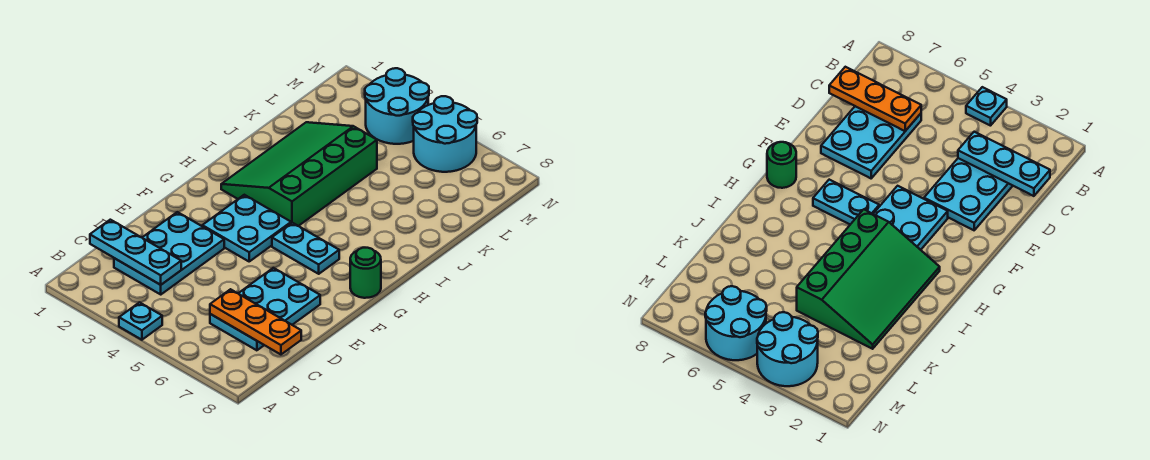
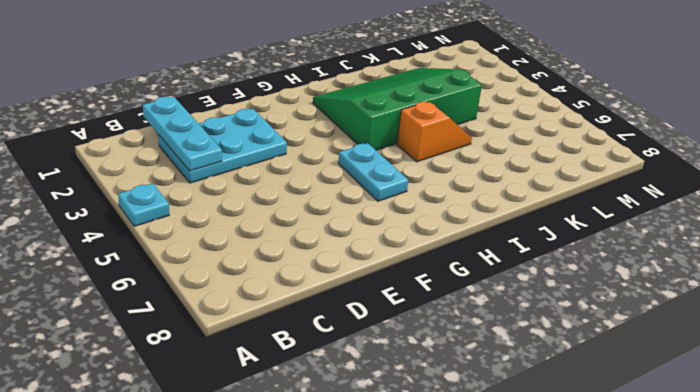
orange 1x2 slope [397,102,472,162] -> none
none -> cyan 2x3 plate [210,268,320,350]
none -> cyan 2x2 plate [202,195,291,261]

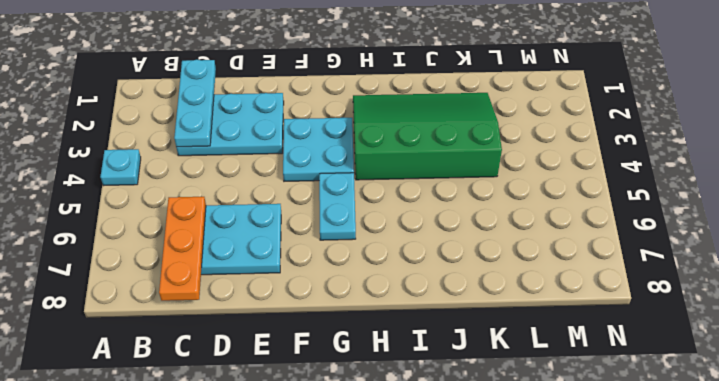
none -> green 1x1 round brick [350,248,381,298]
none -> cyan 2x2 round brick [365,68,429,144]

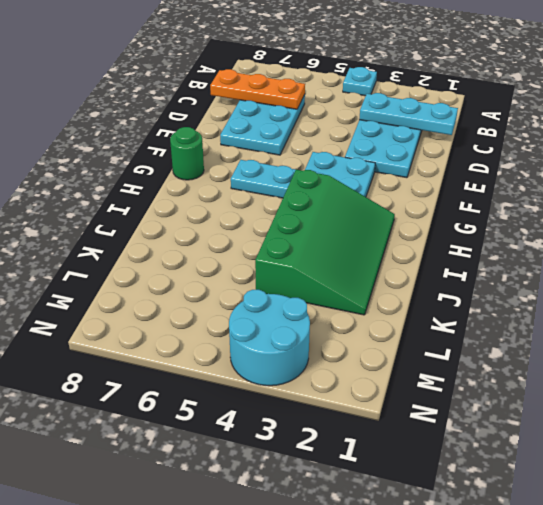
none -> cyan 2x2 round brick [413,96,477,172]

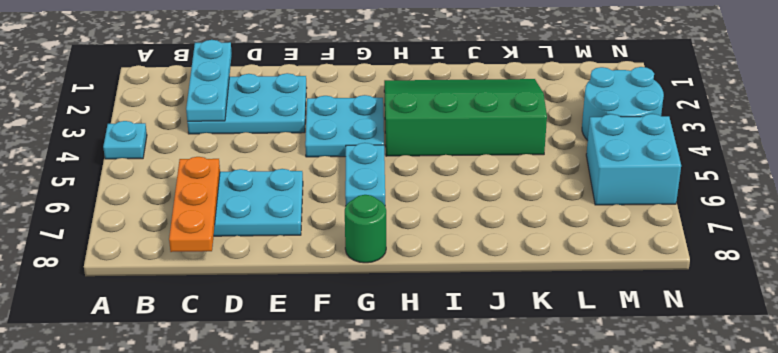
cyan 2x2 brick [586,114,681,205] -> cyan 2x2 round brick [413,96,477,172]

